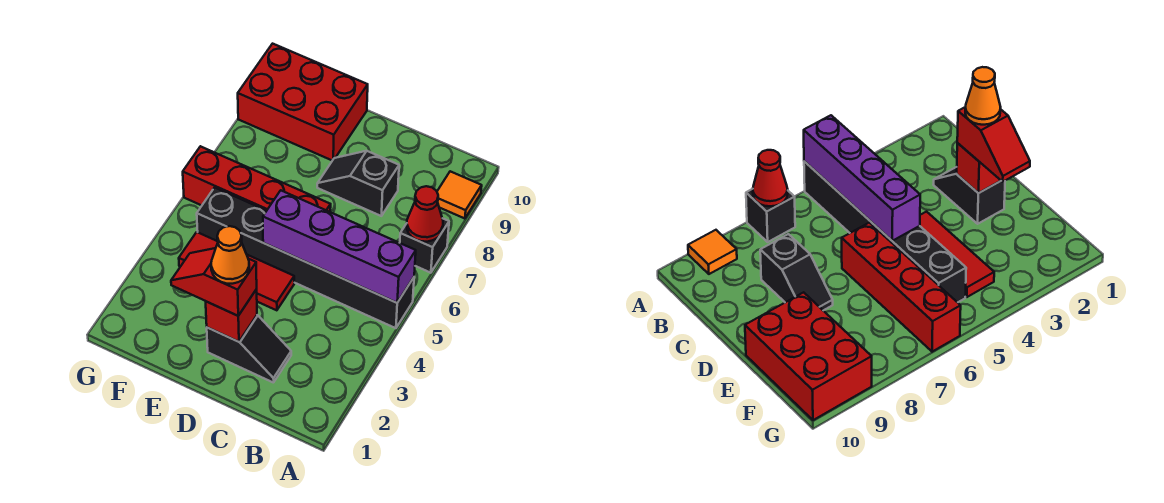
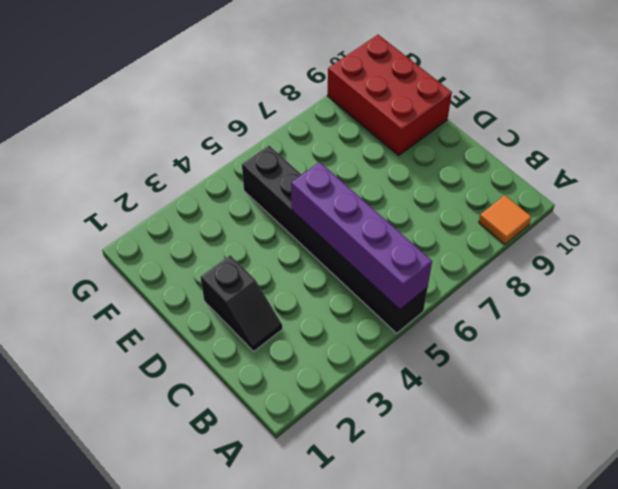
none -> black 1x1 brick [400,219,449,273]
none -> black 1x2 slope [317,151,399,216]
none -> red 1x3 tile [179,232,294,310]

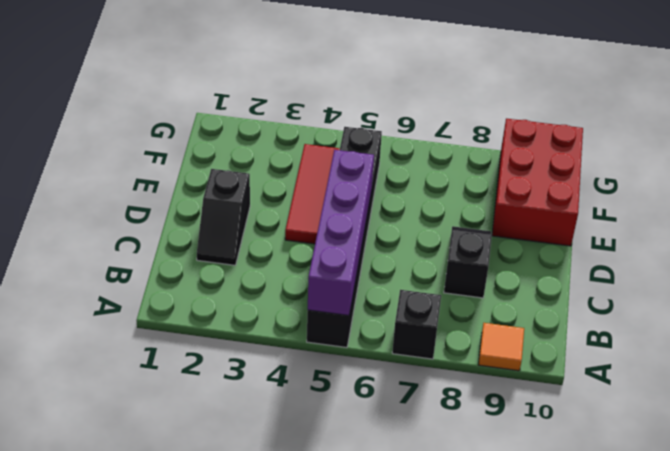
none -> red 1x4 brick [183,146,331,212]
none -> red 1x1 cone [407,186,443,242]
none -> red 1x1 brick [206,289,257,342]

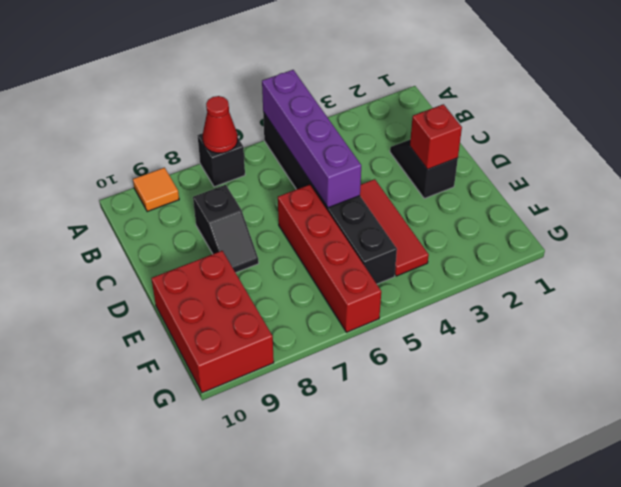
none -> red 1x2 slope [171,248,257,316]
none -> orange 1x1 cone [211,226,249,284]

